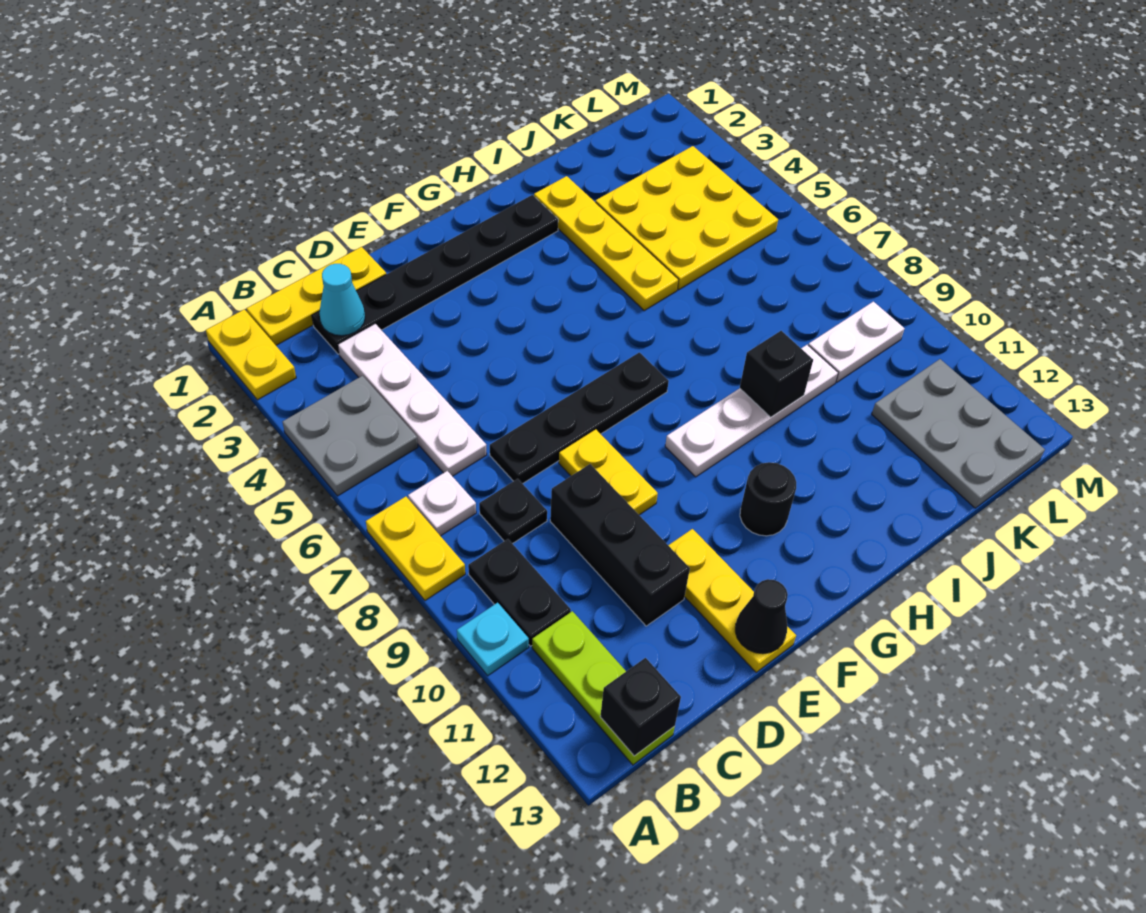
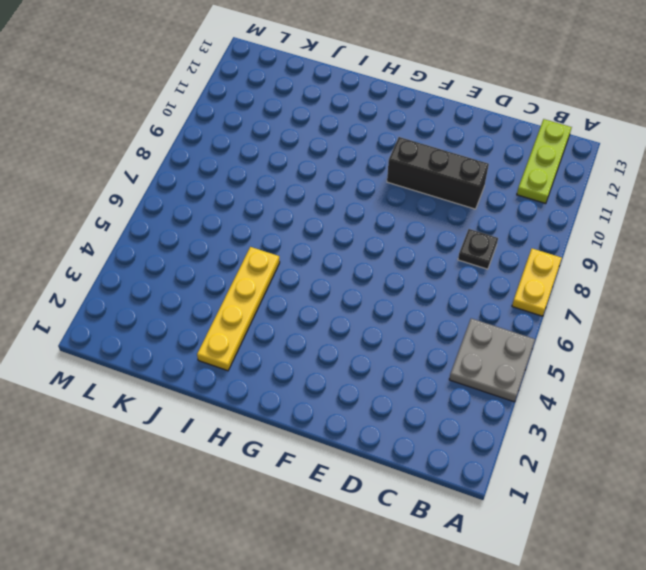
black 1x3 brick [387,137,489,209] -> black 1x3 brick turned to [550,464,690,626]
none -> yellow 1x2 plate [206,309,296,400]
none -> cyan 1x1 plate [457,603,529,676]
none -> yellow 1x3 plate [247,247,386,345]

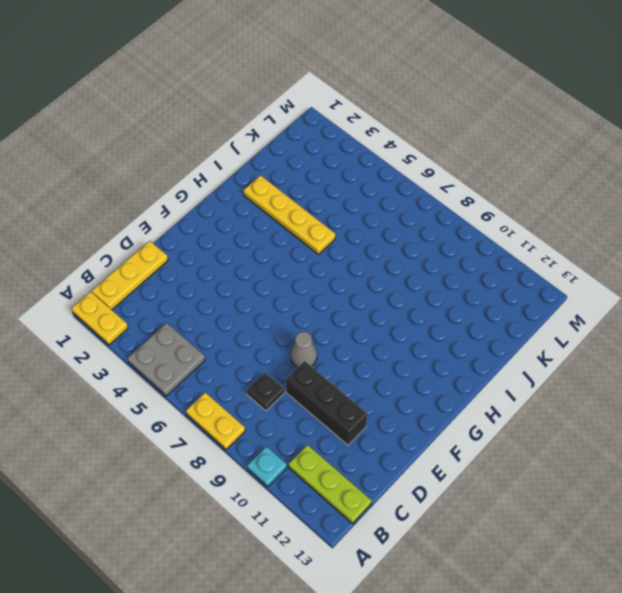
grey 1x1 cone [291,332,317,367] -> yellow 1x2 plate [559,429,658,515]
none -> white 1x1 plate [408,471,476,536]
none -> black 1x2 plate [468,539,571,646]
none -> black 1x6 plate [312,195,558,354]

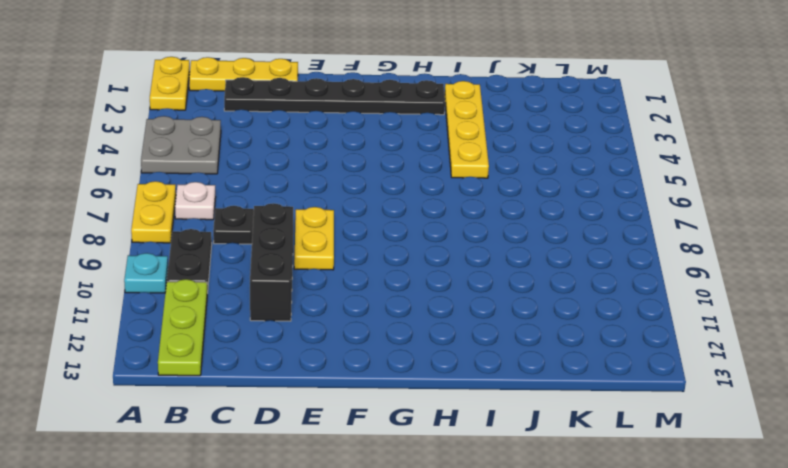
none -> white 1x4 plate [338,324,487,476]
none -> black 1x4 plate [490,352,669,484]
none -> yellow 1x3 plate [668,529,796,672]

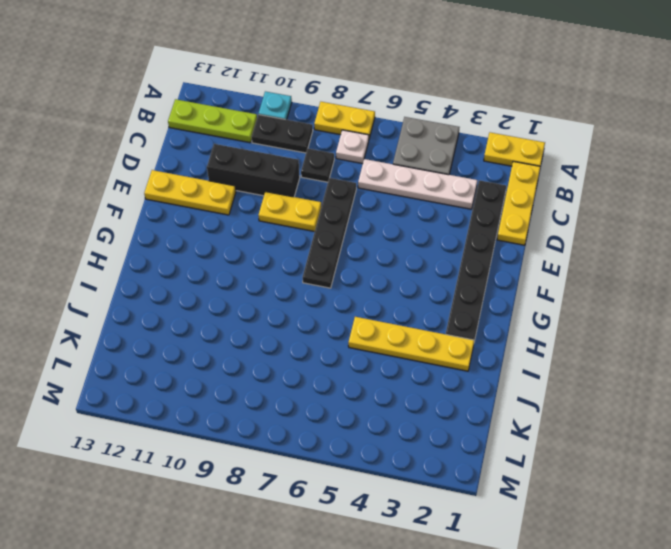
none -> white 1x4 plate [665,345,838,477]
none -> black 1x1 round brick [740,462,796,536]
none -> yellow 3x3 plate [596,146,778,290]

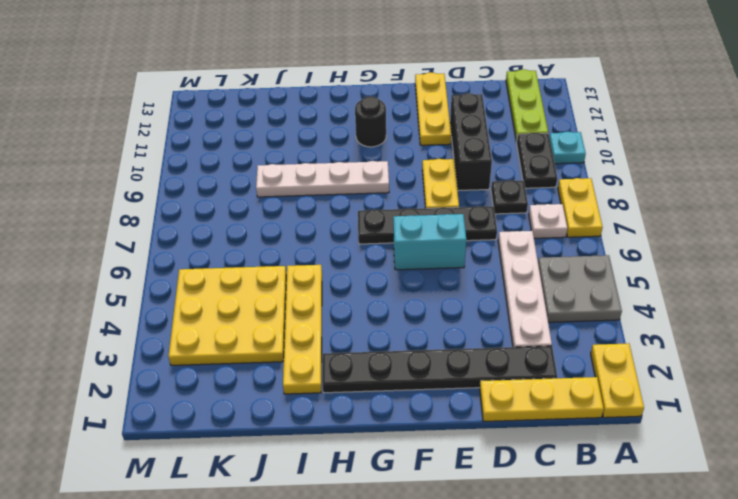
cyan 1x2 brick [393,214,466,270] -> none
none -> white 1x2 plate [808,302,905,382]
none -> grey 2x3 plate [872,359,1045,508]
none -> black 1x1 brick [600,658,681,756]

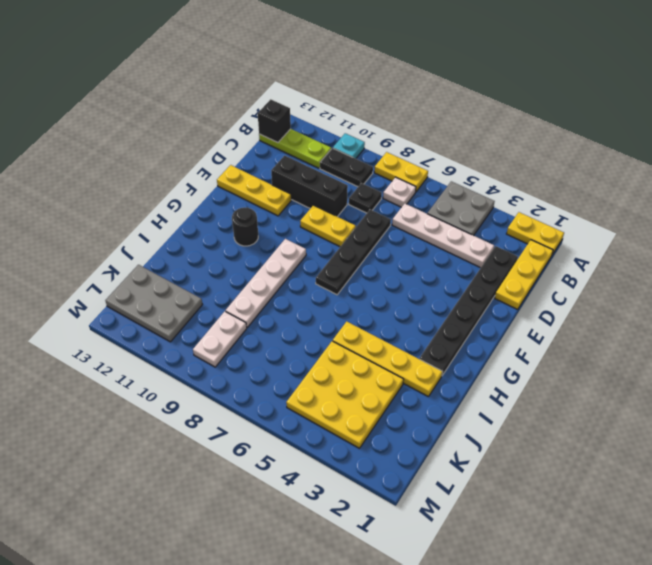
none -> cyan 1x1 cone [319,264,365,336]
none -> black 1x1 cone [735,579,788,654]
none -> black 1x1 brick [740,331,813,417]

